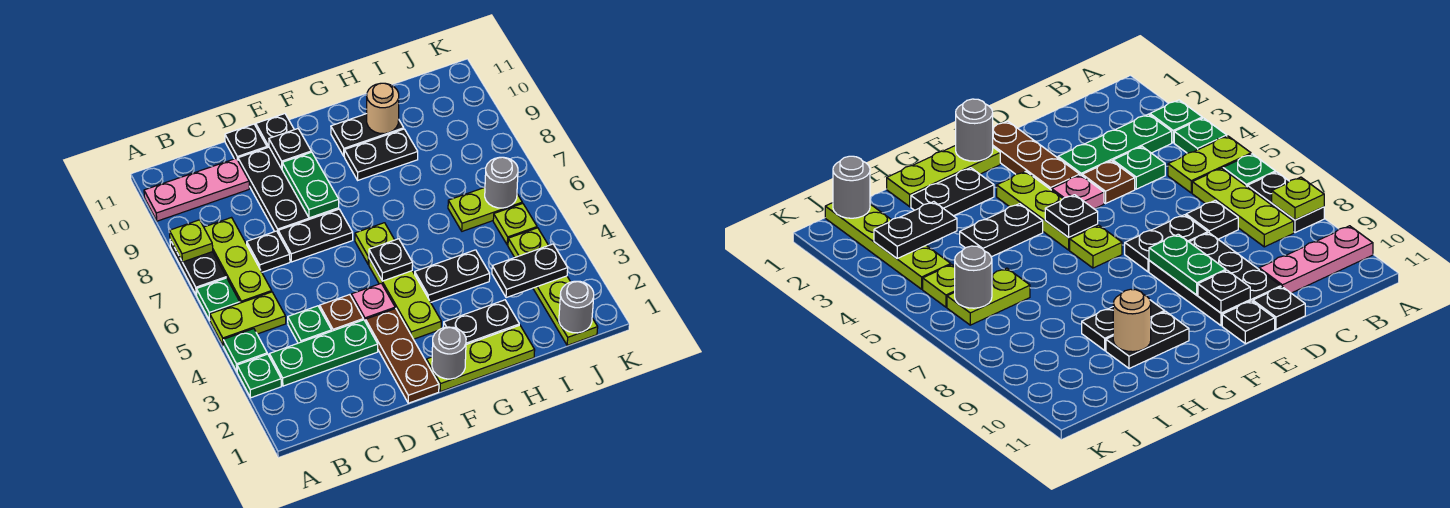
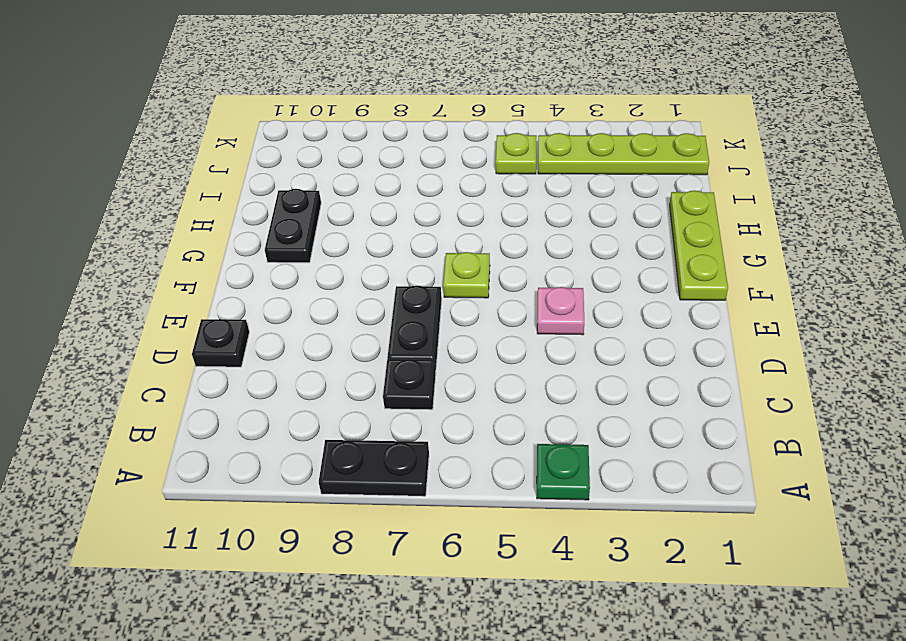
none -> green 1x1 plate [237,354,281,398]
none -> lime 1x2 plate [210,292,286,346]
none -> green 1x1 plate [196,278,240,320]
none -> pink 1x3 plate [144,158,249,221]

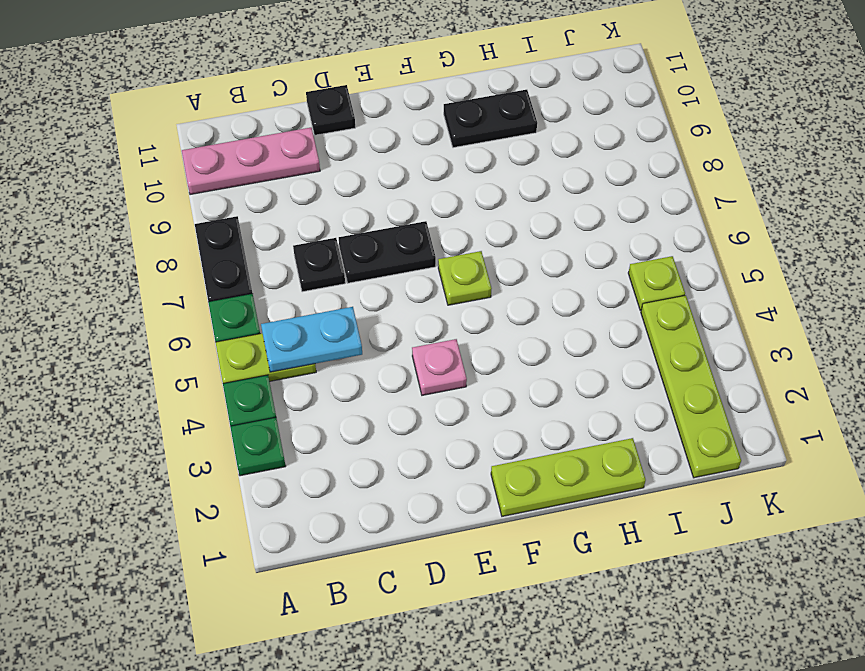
cyan 1x2 plate [261,307,362,372] -> none
none -> green 1x3 plate [269,320,378,386]
none -> lime 1x3 plate [204,218,272,303]
none -> green 1x1 plate [288,306,331,343]
none -> brown 1x1 plate [320,295,363,331]

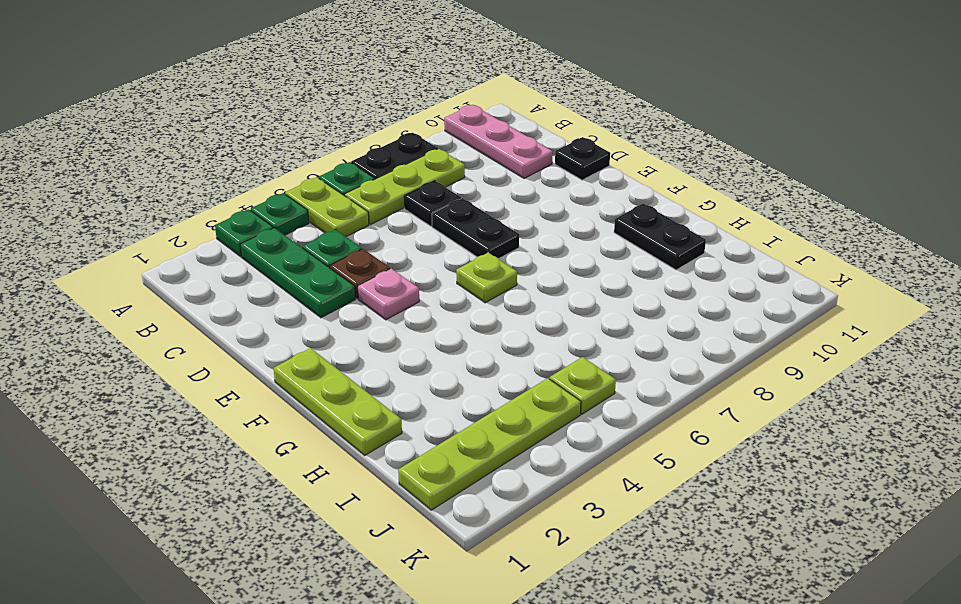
none -> black 2x3 plate [238,147,339,232]
none -> brown 1x3 plate [366,308,439,403]
none -> black 1x1 plate [256,114,294,148]
none -> lime 1x3 plate [369,259,441,339]

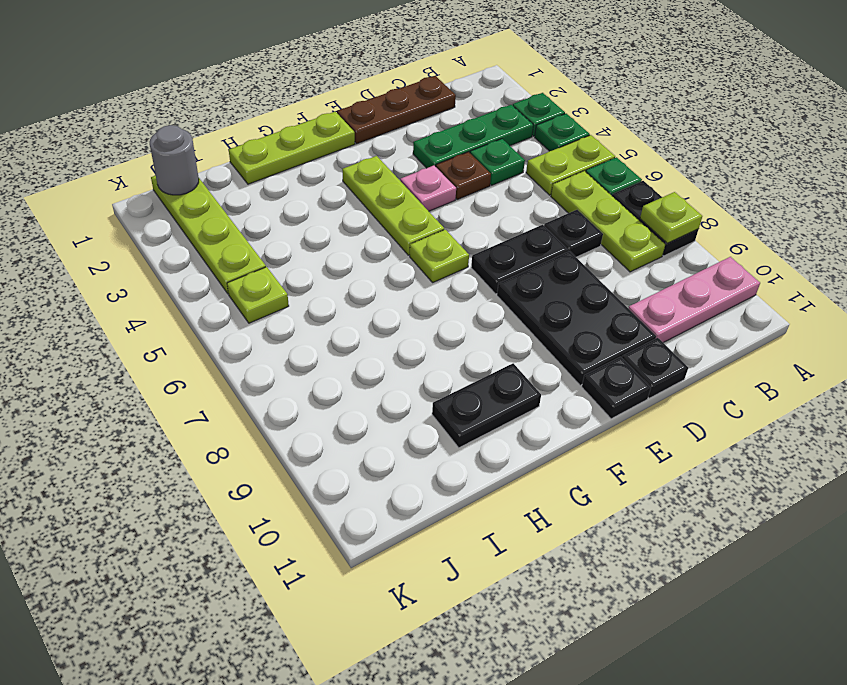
brown 1x3 plate [337,76,456,144] -> brown 1x3 plate turned to [366,308,439,403]
none -> black 1x2 plate [443,300,519,345]
none -> black 1x2 plate [415,250,490,302]
none -> black 1x2 plate [344,129,418,180]
none -> lime 1x2 plate [448,188,522,231]

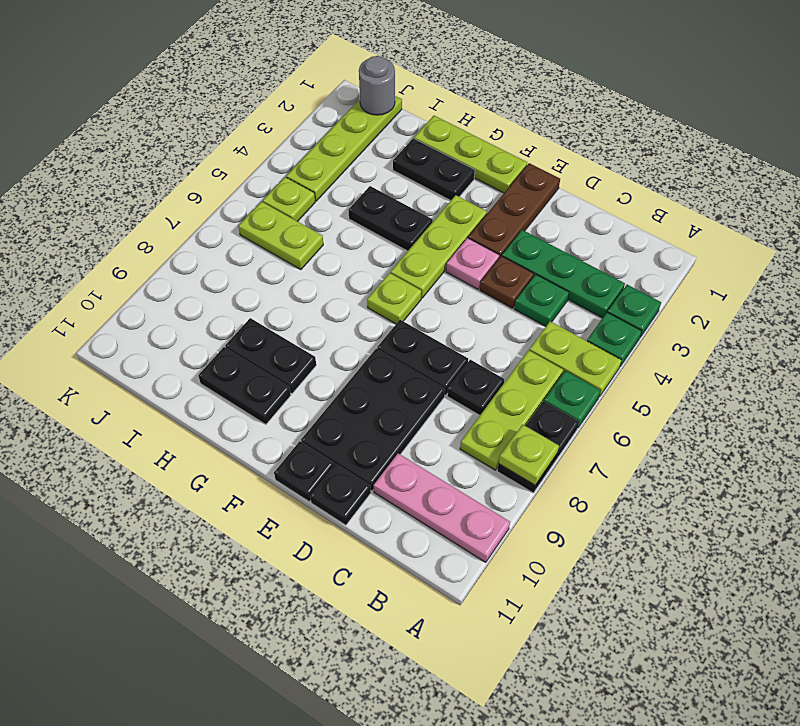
none -> green 1x2 plate [282,152,339,218]
none -> black 1x1 plate [269,129,311,169]
none -> grey 1x1 round brick [432,327,466,379]
none -> black 1x1 plate [369,239,413,281]

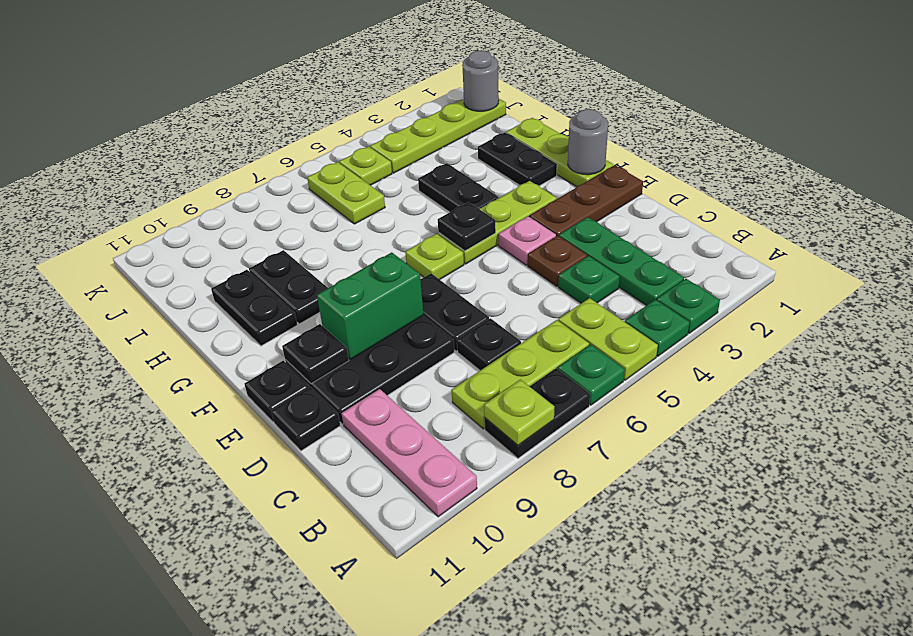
green 1x2 brick [317,252,424,359] -> green 1x2 plate [282,152,339,218]
none -> tan 1x1 round brick [367,83,399,134]
none -> black 1x2 plate [492,244,568,298]
none -> grey 1x1 round brick [485,157,518,208]

